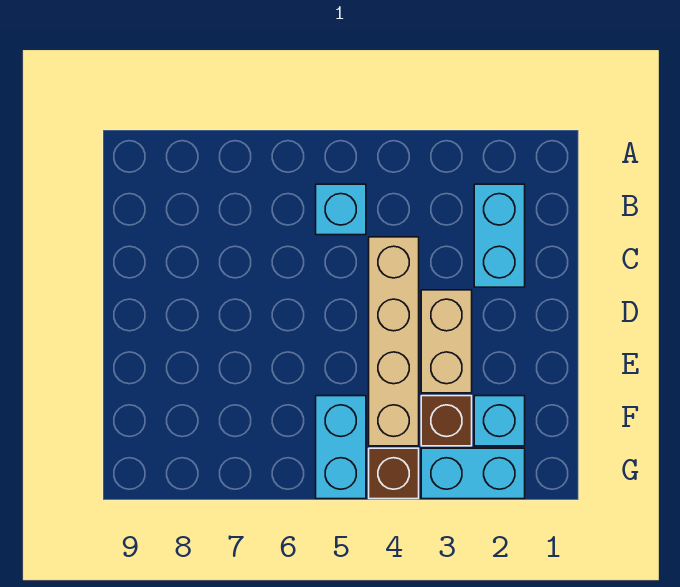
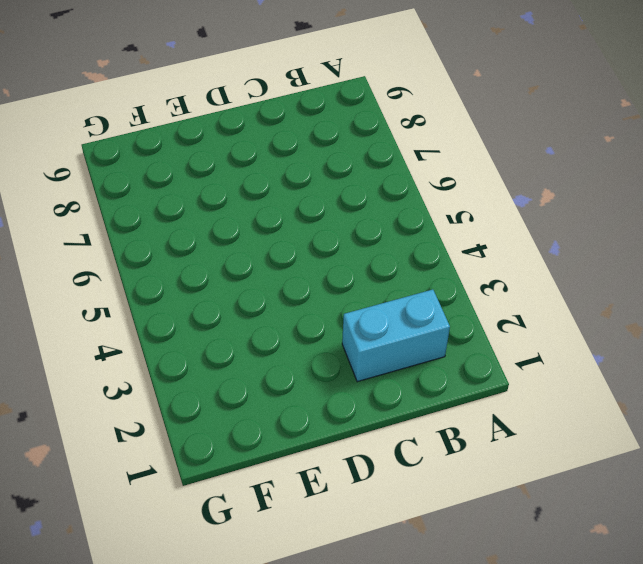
none -> cyan 1x1 brick [316,184,366,235]
none -> tan 1x4 brick [369,237,419,446]

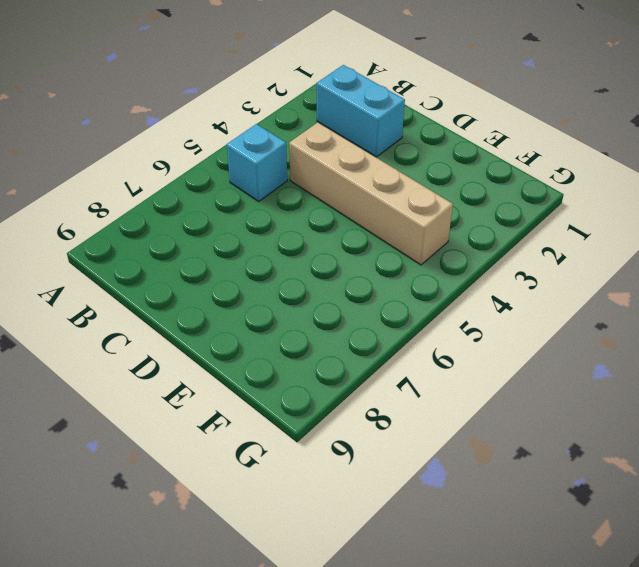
none -> tan 1x2 brick [421,290,472,393]
none -> cyan 1x1 brick [474,396,525,446]

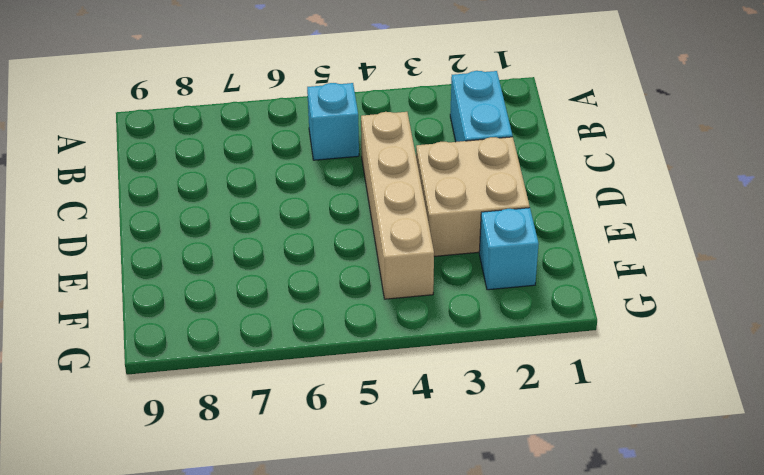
tan 2x2 brick [416,137,530,256] -> tan 1x2 brick [421,290,472,393]
none -> brown 1x1 brick [421,396,472,446]
none -> cyan 1x2 brick [316,396,366,499]

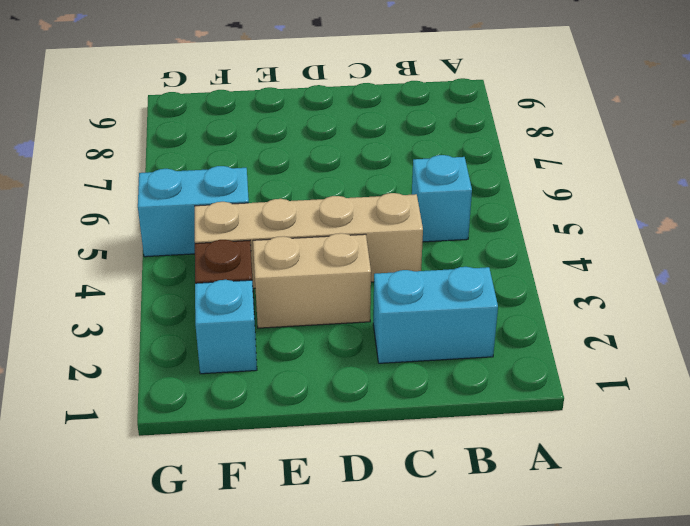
none -> cyan 1x2 brick [421,448,525,499]
none -> brown 1x1 brick [369,448,419,499]

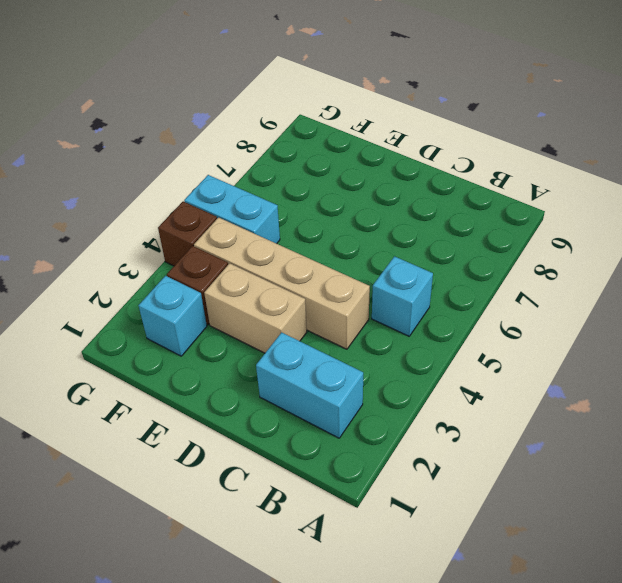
none -> cyan 1x2 brick [421,448,525,499]

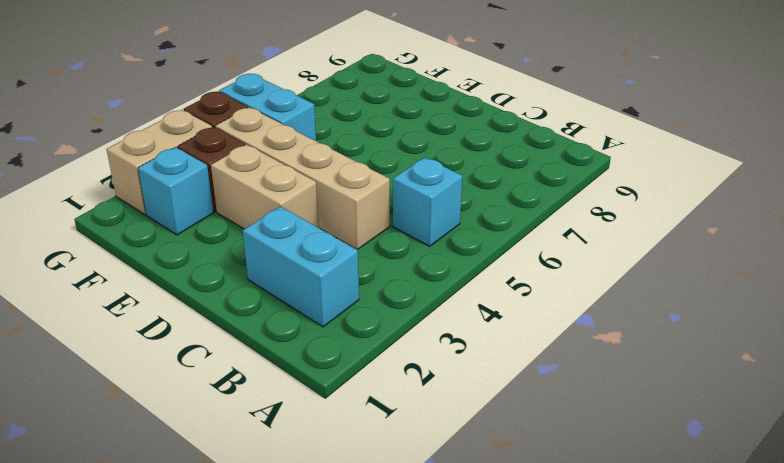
tan 1x2 brick [106,110,212,215] -> cyan 1x2 brick [421,448,525,499]

